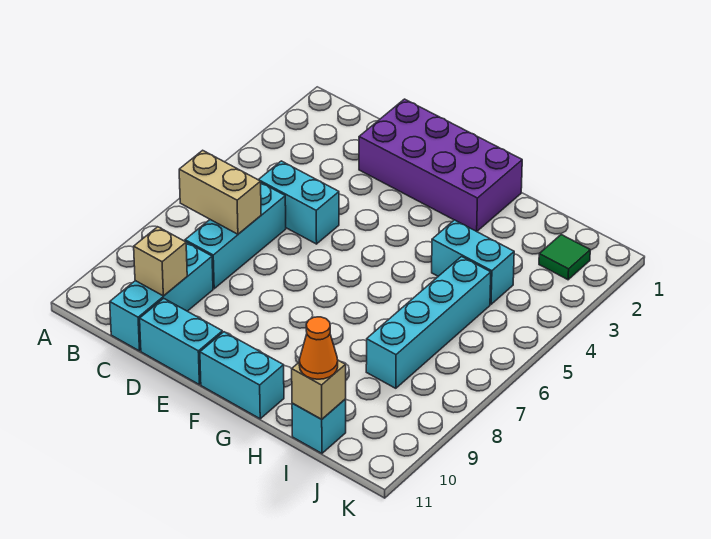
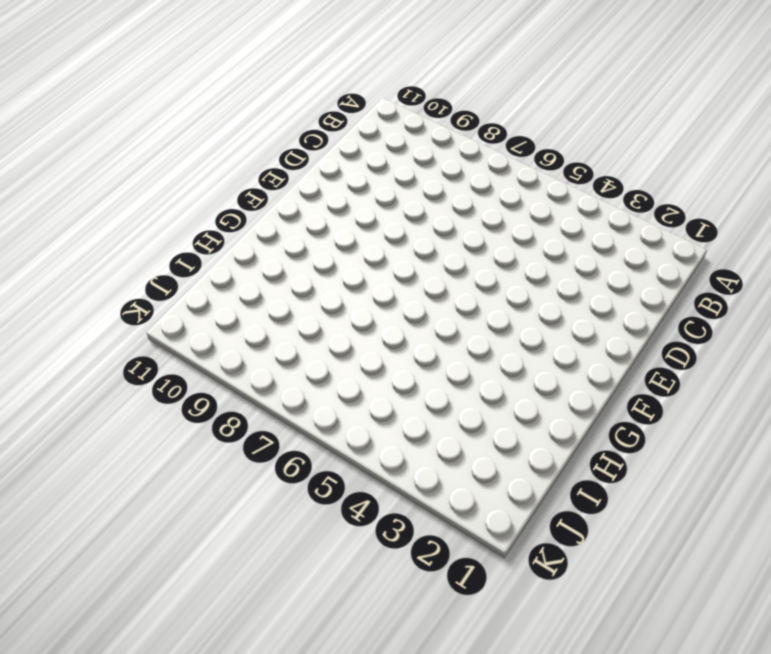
none -> cyan 1x2 brick [259,161,339,244]
none -> cyan 1x3 brick [185,183,286,289]
none -> cyan 1x3 brick [110,242,213,351]

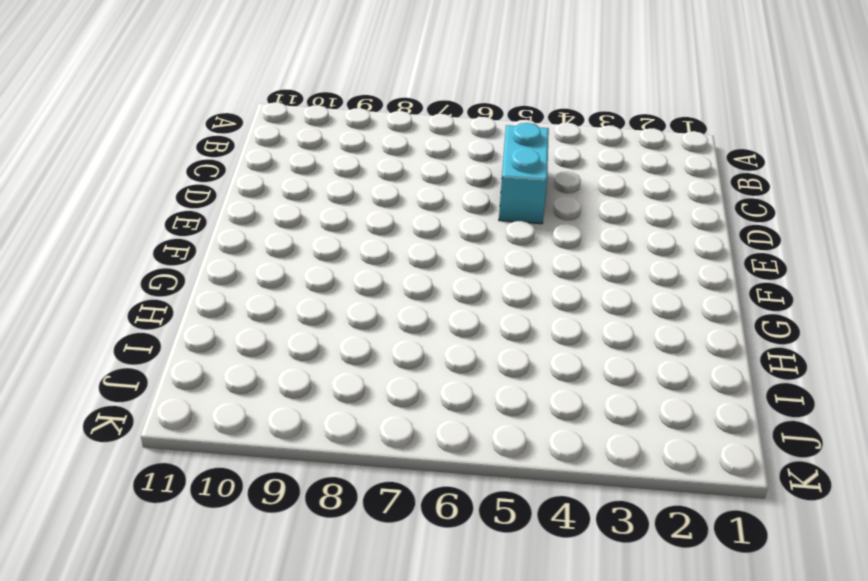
none -> cyan 1x3 brick [185,183,286,289]
none -> cyan 1x3 brick [110,242,213,351]
none -> purple 2x4 brick [359,99,522,231]

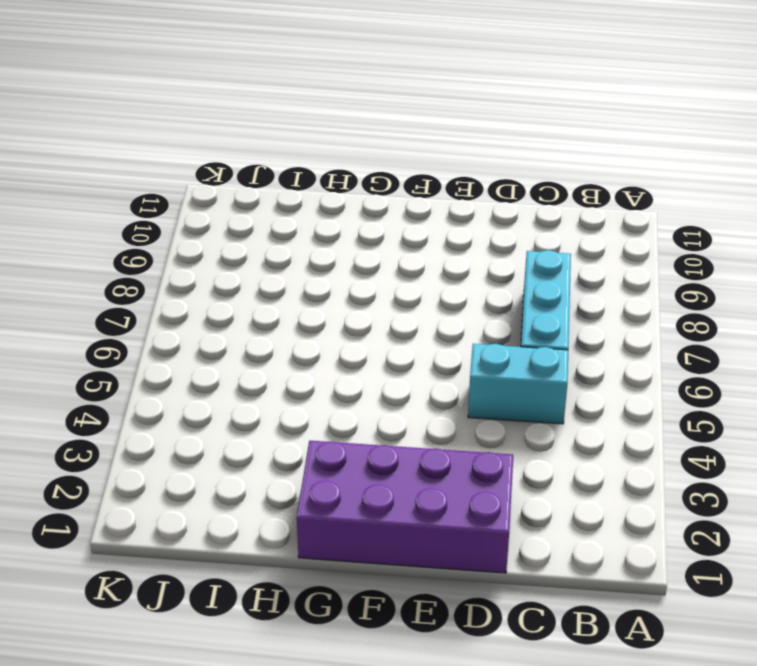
none -> cyan 1x3 brick [110,242,213,351]
none -> cyan 1x2 brick [140,298,222,385]
none -> cyan 1x2 brick [200,332,284,419]

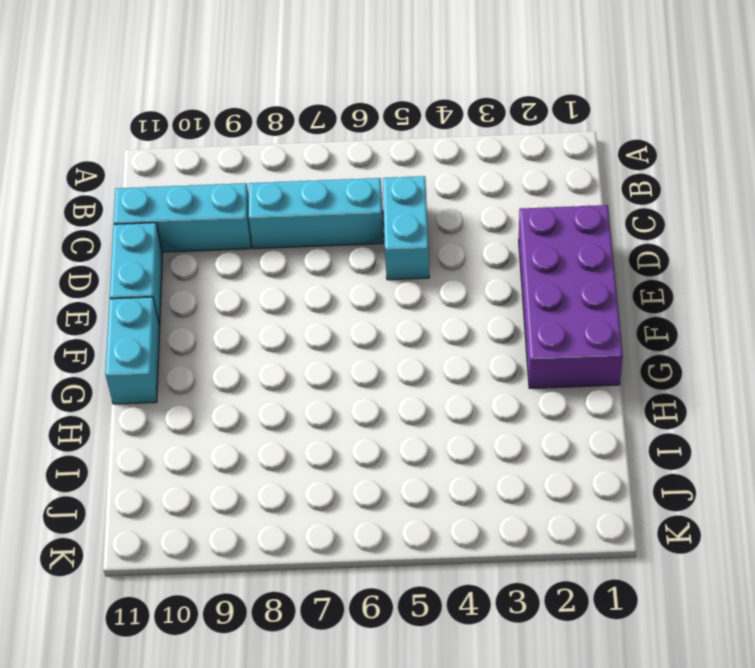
none -> cyan 1x2 brick [432,220,514,304]
none -> cyan 1x4 brick [366,257,491,388]
none -> cyan 1x1 brick [292,399,346,453]

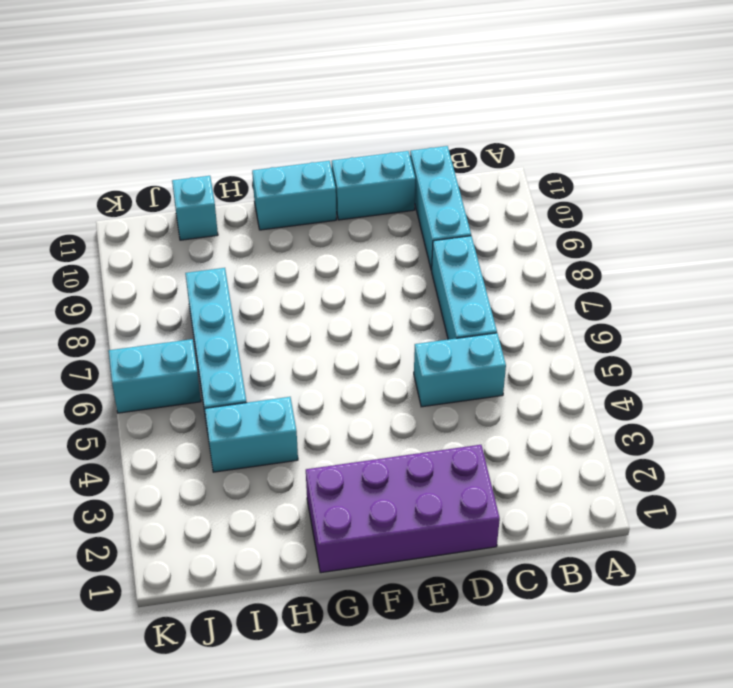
cyan 1x2 brick [109,339,201,413] -> none
none -> green 1x1 tile [539,235,590,280]
none -> tan 1x2 brick [179,150,261,234]
none -> tan 1x1 brick [134,227,187,296]

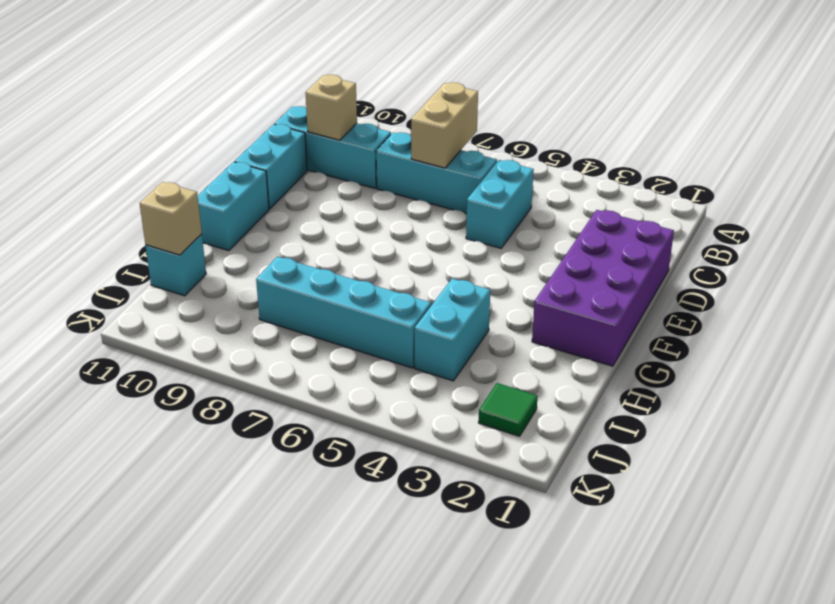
none -> orange 1x1 cone [299,317,338,379]

